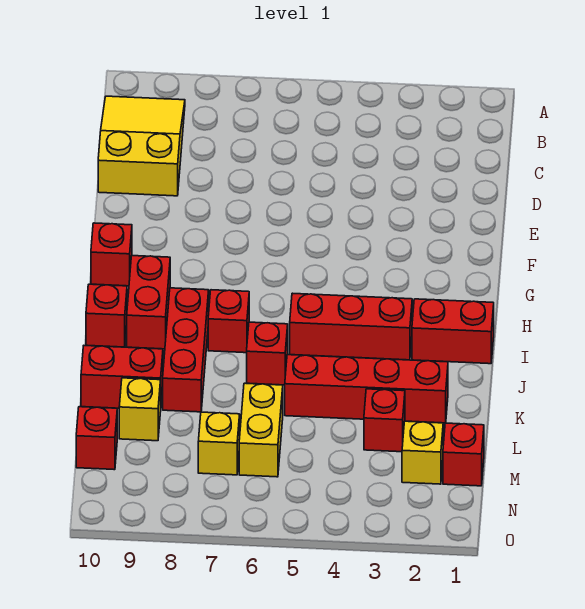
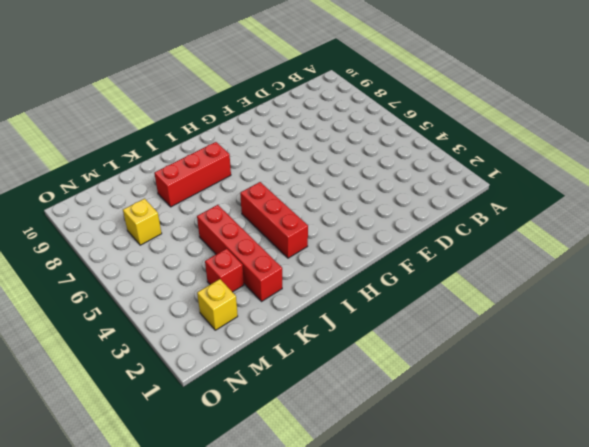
none -> yellow 2x3 slope [98,96,185,196]
none -> red 1x1 brick [91,223,132,286]
none -> red 1x2 brick [127,256,170,349]

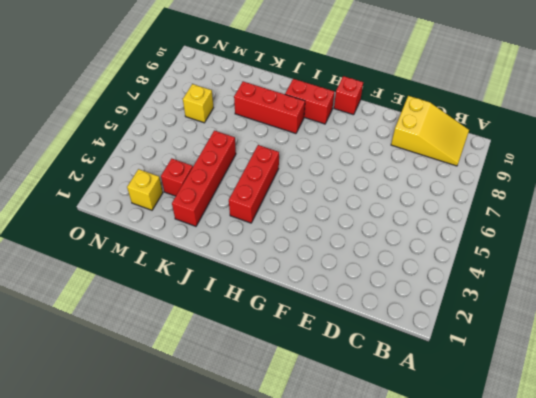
none -> red 1x2 brick [412,299,494,364]
none -> red 1x1 brick [208,290,249,353]
none -> red 1x1 brick [86,284,127,347]

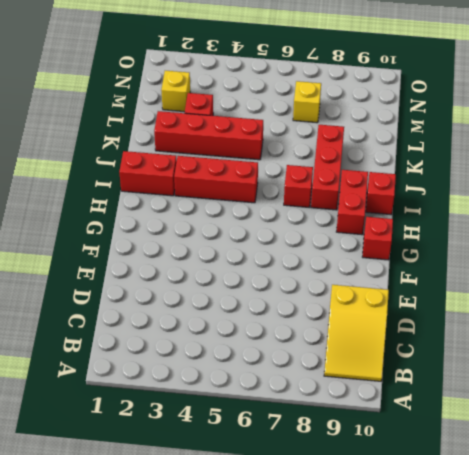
none -> red 1x1 brick [247,322,288,385]
none -> red 1x2 brick [81,346,163,408]
none -> yellow 1x2 brick [239,383,283,477]

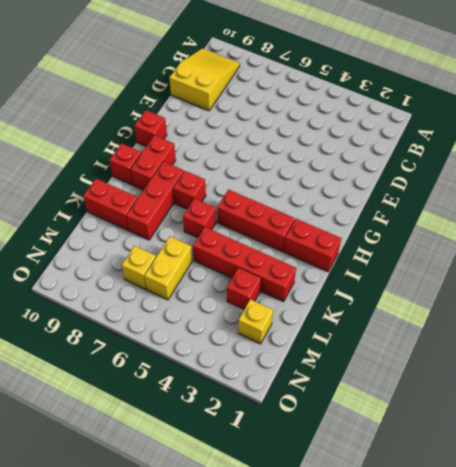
none -> yellow 1x1 brick [119,378,161,441]
none -> red 1x1 brick [443,423,484,486]
none -> red 1x1 brick [76,407,117,470]

